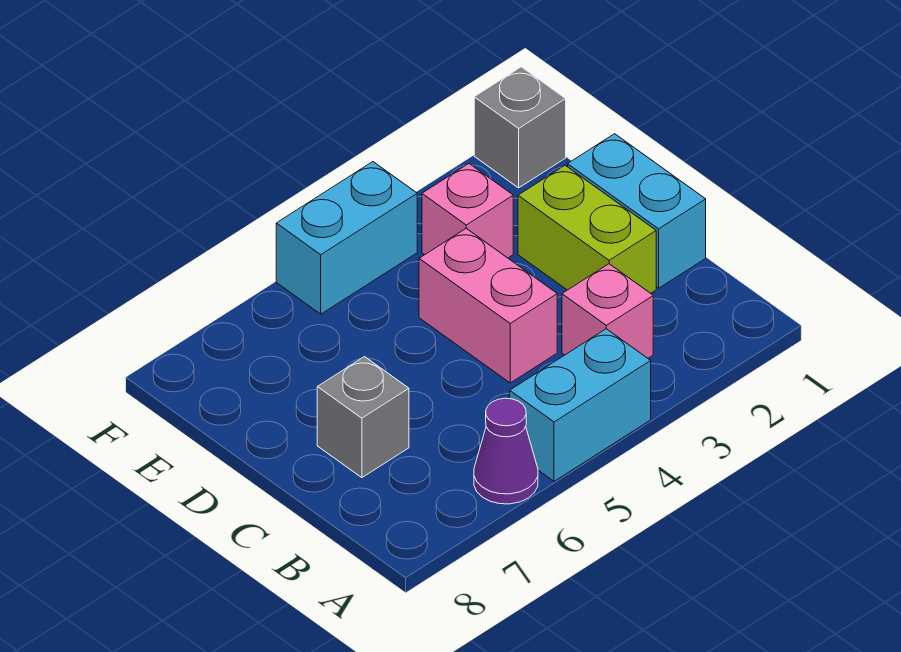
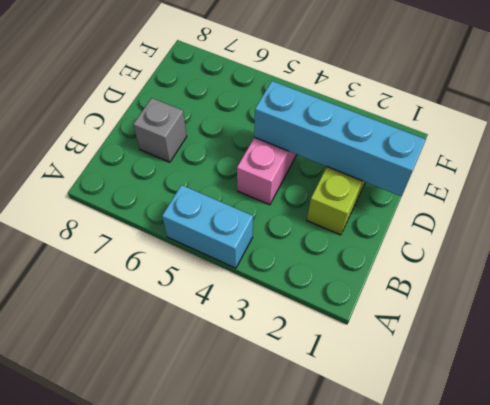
cyan 1x4 brick [254,81,426,196] -> none
none -> purple 1x1 cone [474,398,538,504]
none -> pink 1x1 brick [562,264,653,358]

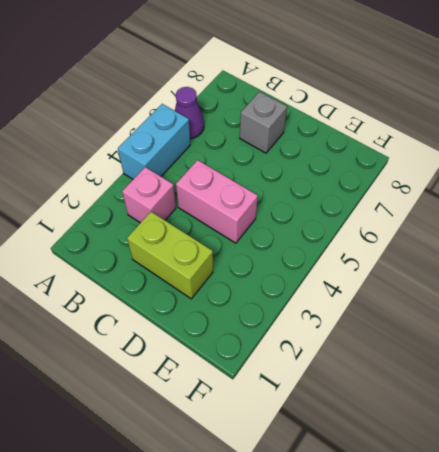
none -> cyan 1x2 brick [568,134,706,288]
none -> pink 1x1 brick [422,164,513,258]

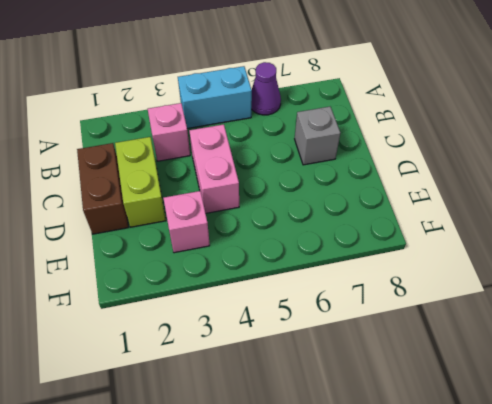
brown 1x2 brick [77,143,128,234] -> cyan 1x2 brick [568,134,706,288]
none -> grey 1x1 brick [474,67,566,188]
none -> cyan 1x2 brick [276,162,417,314]

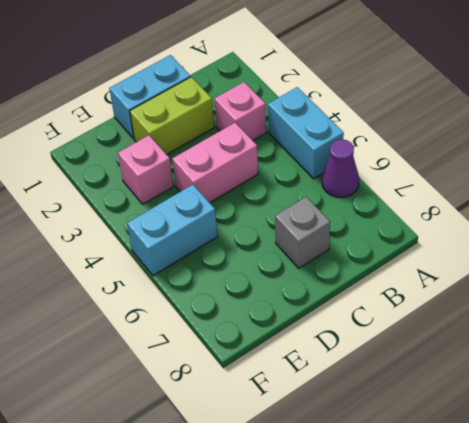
cyan 1x2 brick [127,185,217,276] -> cyan 1x2 brick turned to [276,162,417,314]
none -> grey 1x1 brick [474,67,566,188]

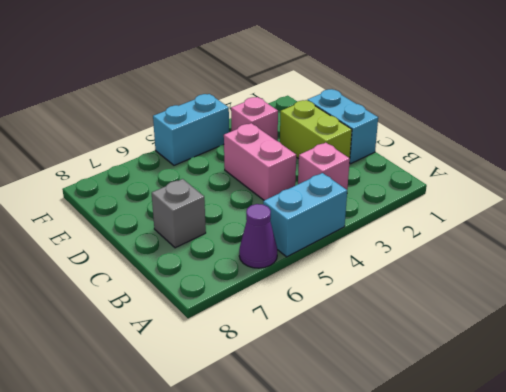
none -> grey 1x1 brick [474,67,566,188]

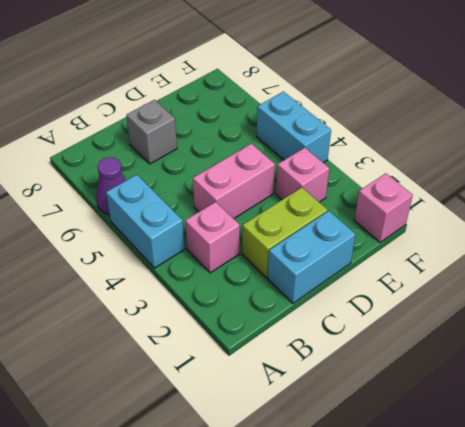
pink 1x1 brick [354,174,413,242] -> grey 1x1 brick [474,67,566,188]

